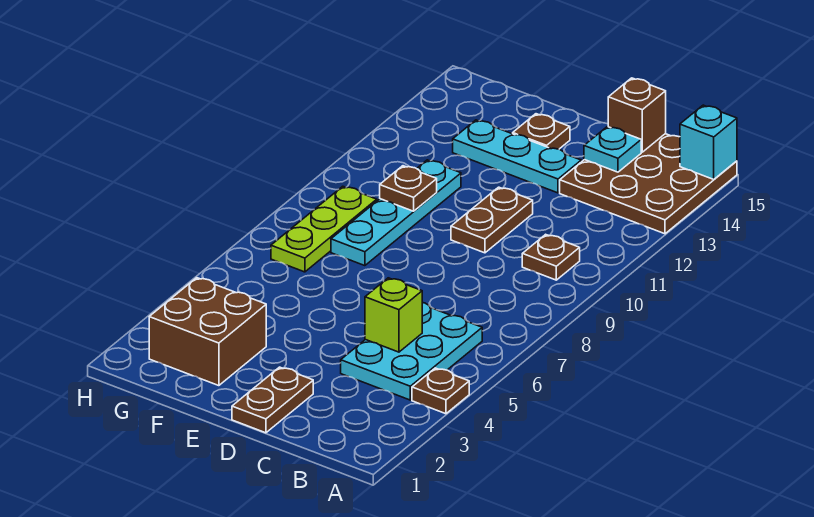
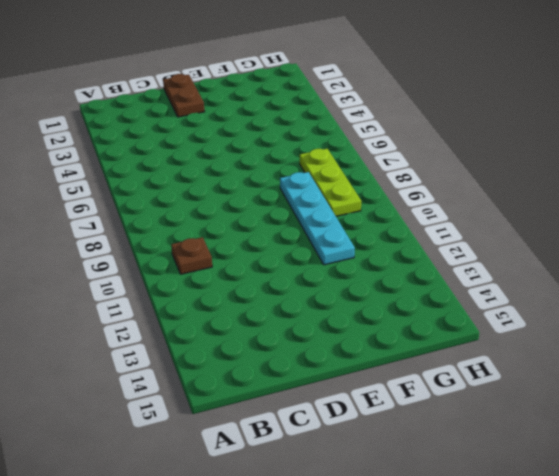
none -> brown 1x1 plate [412,368,469,414]
none -> brown 3x3 plate [560,134,737,234]
none -> cyan 2x3 plate [341,303,482,400]

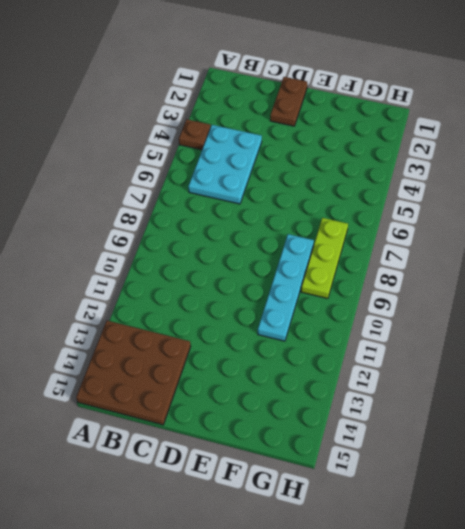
none -> brown 1x1 plate [522,234,580,280]
none -> brown 1x2 plate [451,187,533,253]
none -> cyan 1x3 plate [453,120,581,193]

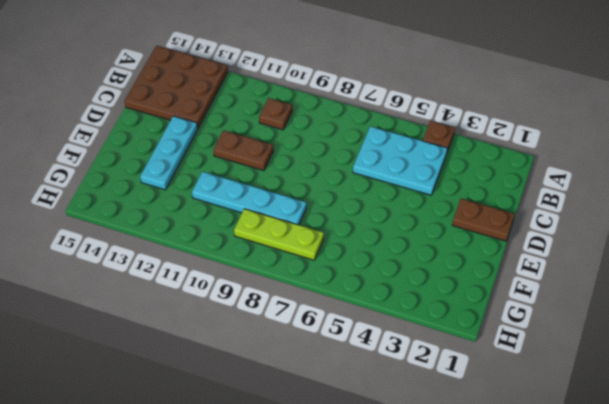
none -> brown 1x1 plate [513,114,570,149]
none -> brown 2x2 brick [149,278,266,386]
none -> cyan 1x1 brick [680,105,737,179]

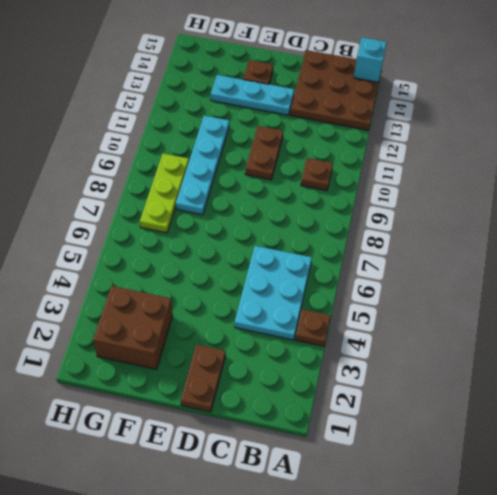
none -> lime 1x1 brick [365,278,422,352]
none -> cyan 1x1 plate [584,127,641,172]
none -> brown 1x1 brick [608,78,666,152]

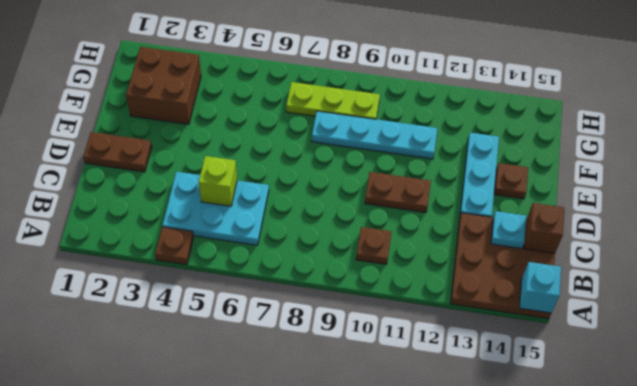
none -> brown 1x1 plate [380,166,437,211]

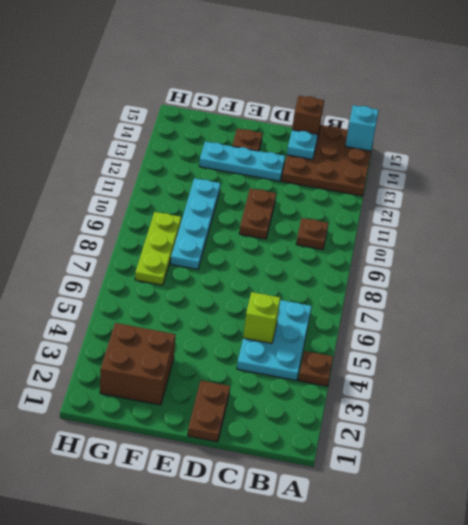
none -> brown 1x1 plate [380,166,437,211]

